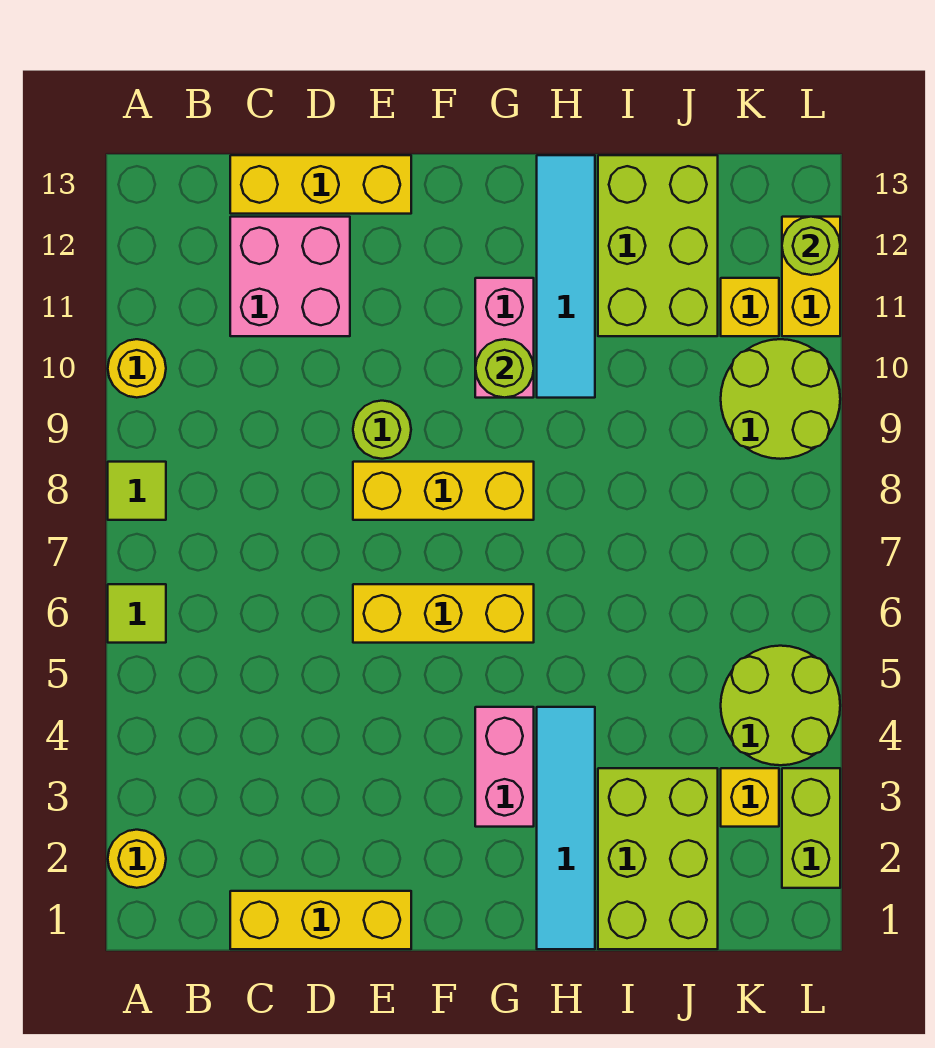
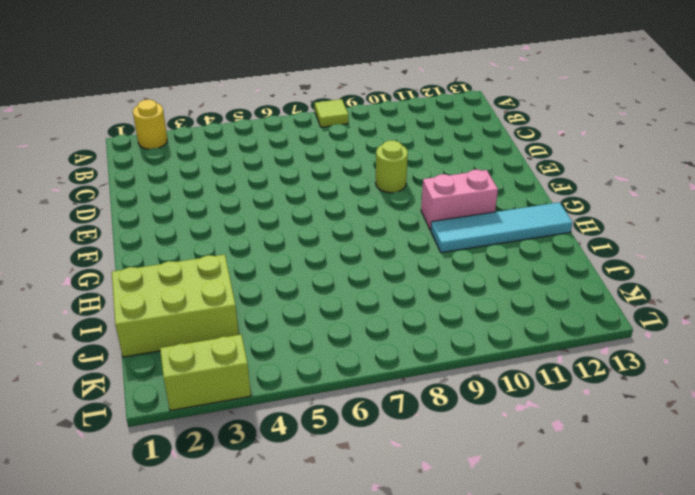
none -> lime 1x1 tile [108,584,166,643]
none -> yellow 1x1 round brick [108,339,166,398]
none -> yellow 1x3 brick [230,891,411,949]

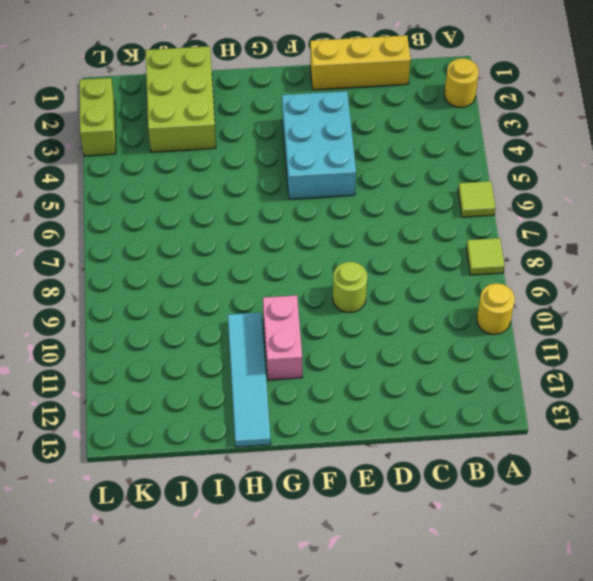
cyan 2x3 brick [282,91,356,199] -> none
none -> pink 2x2 brick [230,217,350,336]
none -> yellow 1x3 brick [230,155,411,214]
none -> yellow 1x3 brick [353,584,534,643]

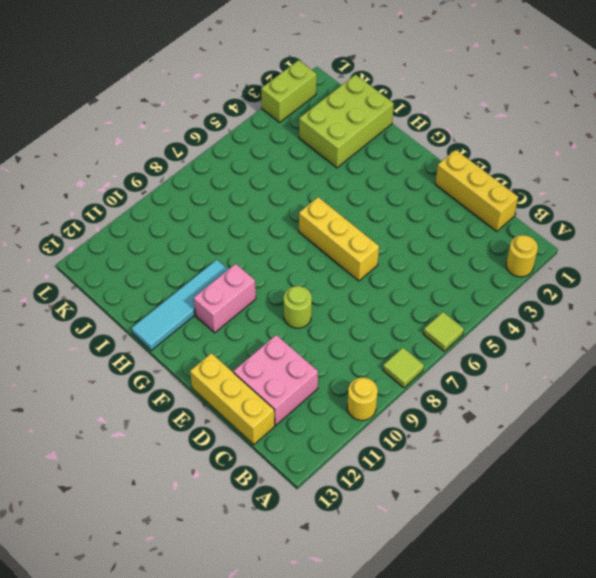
none -> yellow 1x3 brick [353,462,534,520]
none -> pink 1x2 brick [475,707,534,827]
none -> cyan 1x4 tile [537,707,595,949]

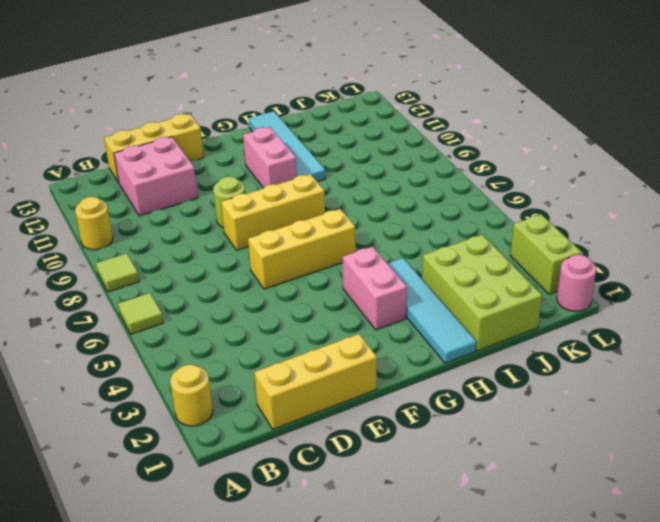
pink 1x1 round brick [557,255,596,311] -> none
none -> lime 2x3 brick [598,155,718,336]
none -> yellow 1x1 brick [721,768,779,827]
none -> lime 2x2 round brick [721,646,840,765]

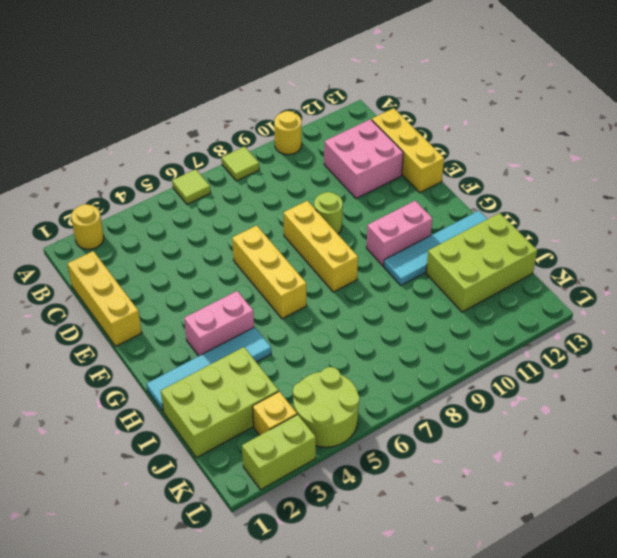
none -> lime 2x2 round brick [721,339,840,459]
none -> yellow 1x1 brick [721,278,779,336]
none -> yellow 1x2 brick [782,217,840,336]

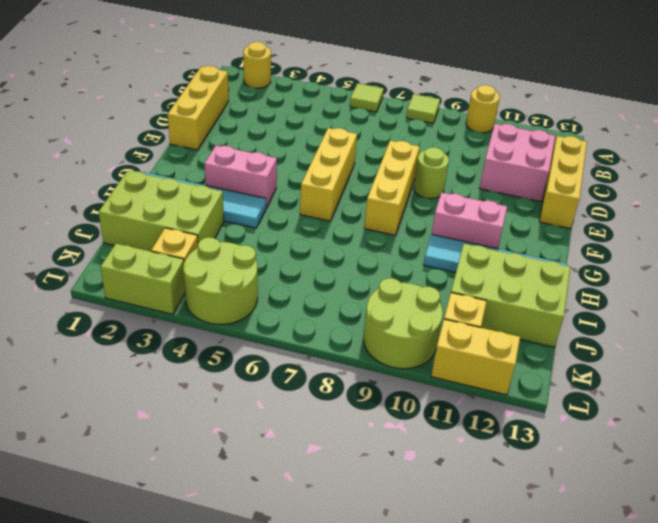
none -> lime 1x1 round brick [475,339,534,398]
none -> lime 1x1 round brick [782,217,840,275]

